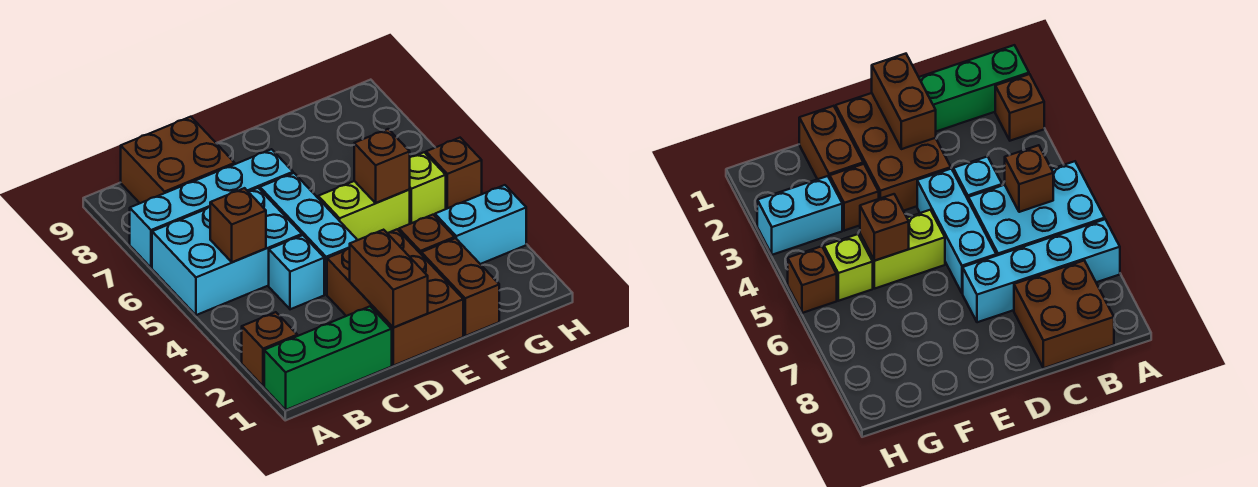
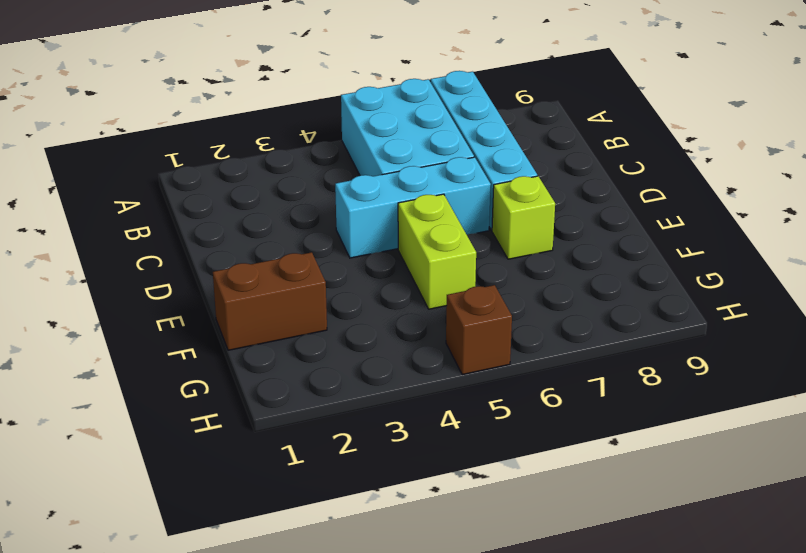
lime 1x1 brick [492,176,555,259] -> lime 1x1 brick moved to [409,152,446,224]
none -> green 1x3 brick [264,306,392,410]
none -> brown 1x1 brick [242,312,297,386]
none -> brown 2x2 brick [121,117,235,203]

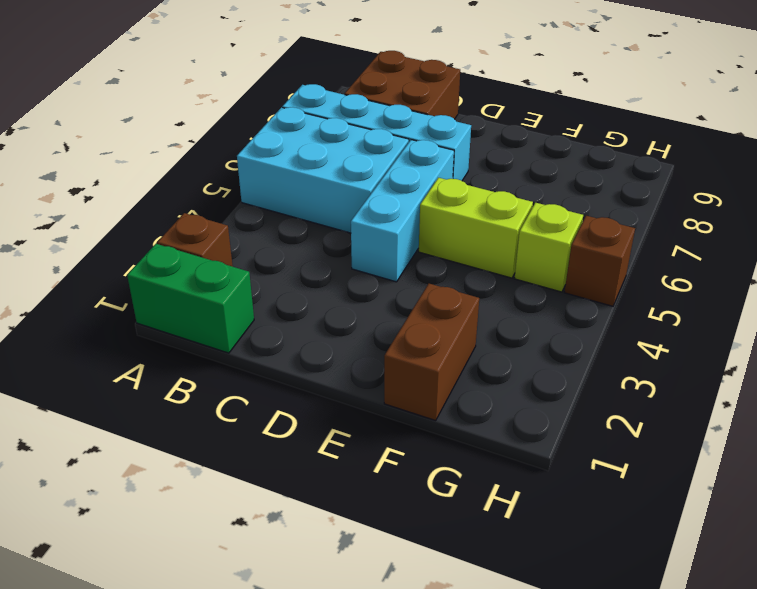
green 1x2 brick [127,244,254,353] -> green 1x3 brick [264,306,392,410]
none -> cyan 1x1 brick [269,235,324,309]
none -> brown 2x3 brick [327,229,463,366]
none -> brown 1x1 brick [399,215,455,254]

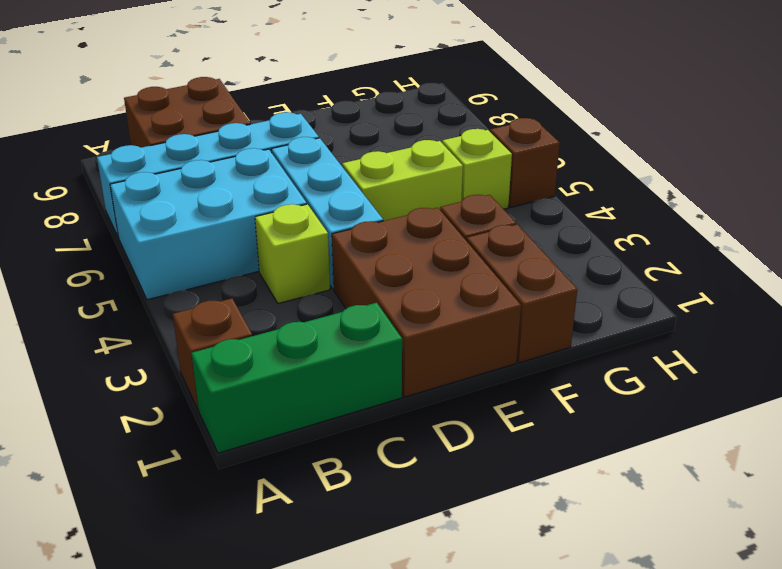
lime 1x1 brick [255,204,330,304] -> cyan 1x1 brick [269,235,324,309]
none -> cyan 1x2 brick [435,185,526,264]
none -> brown 1x1 brick [210,188,266,262]
none -> brown 1x2 brick [350,230,428,327]

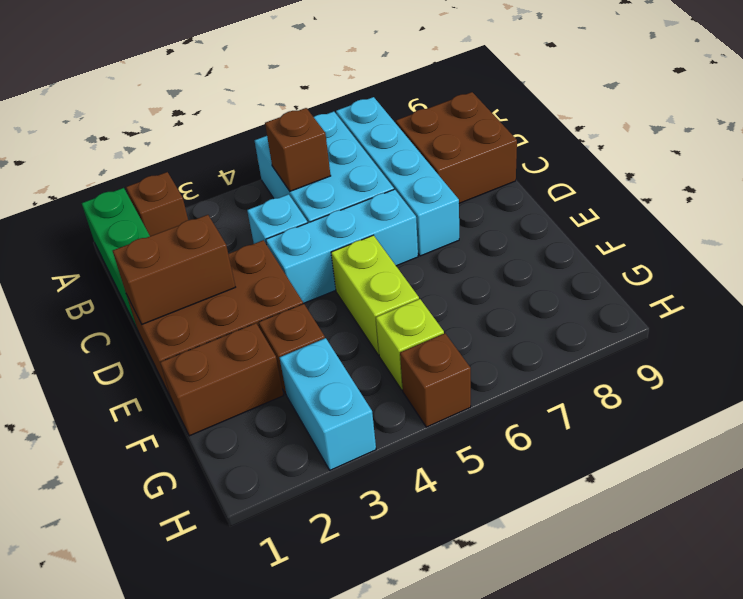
none -> brown 1x1 brick [354,129,410,203]

